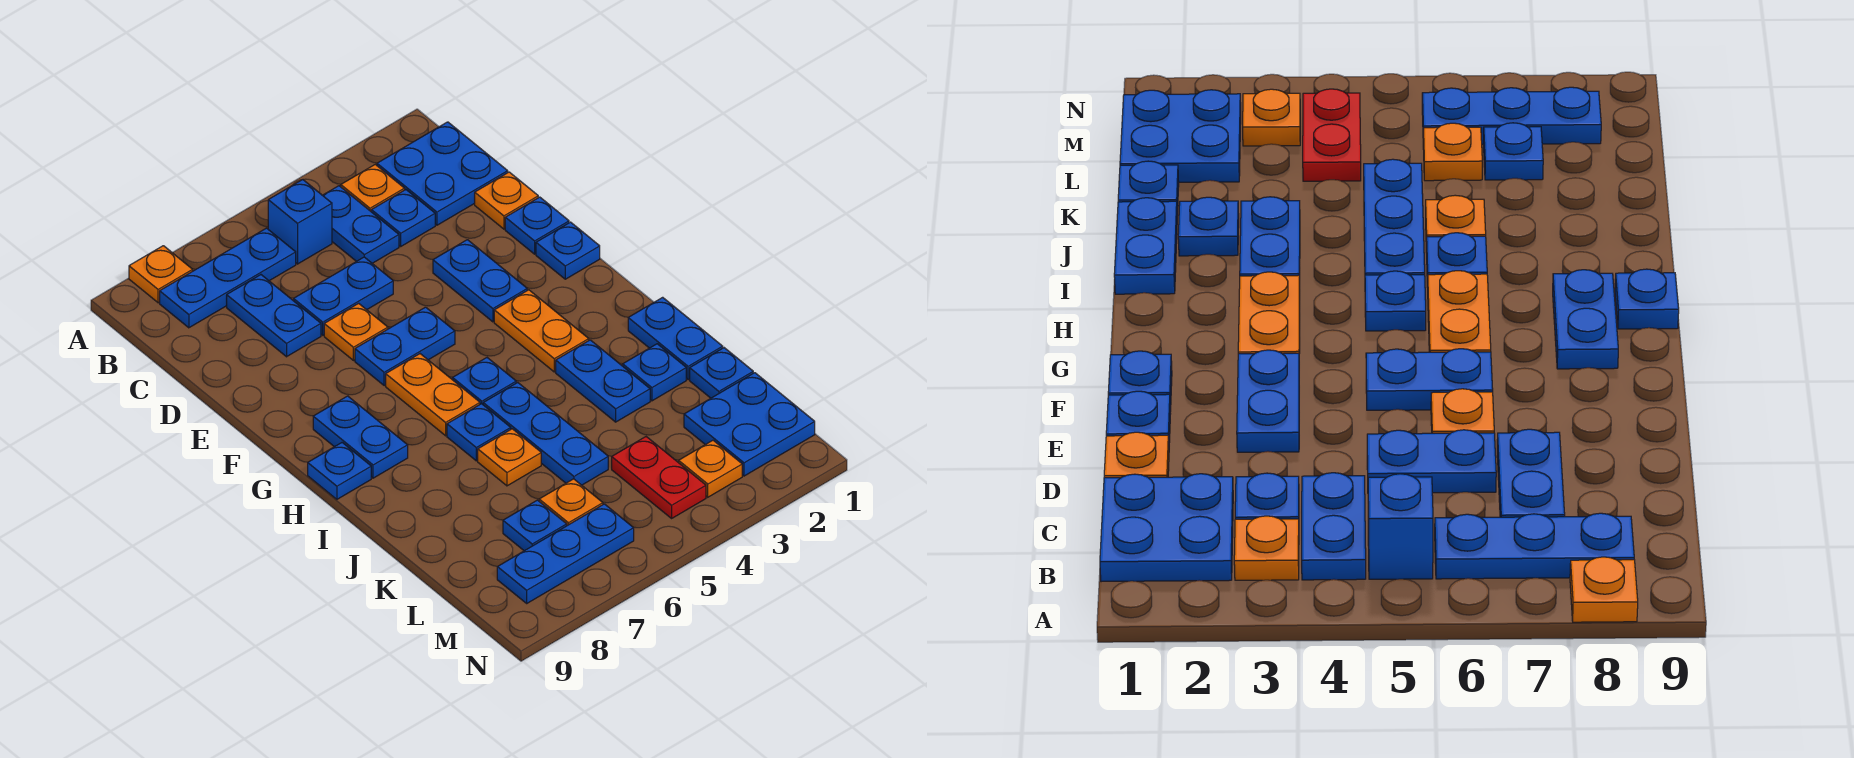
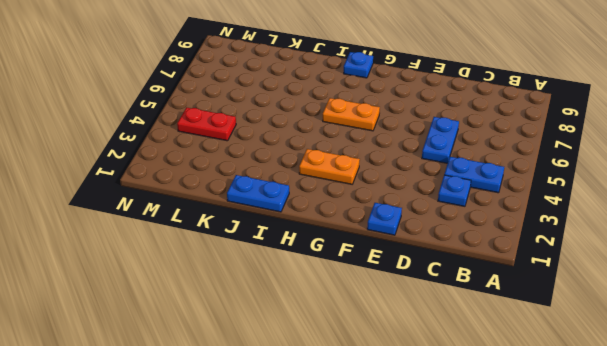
none -> orange 1x1 plate [129,246,193,303]
none -> blue 2x2 plate [377,122,508,225]
none -> orange 1x1 plate [341,164,405,211]
none -> blue 1x1 brick [268,180,332,264]

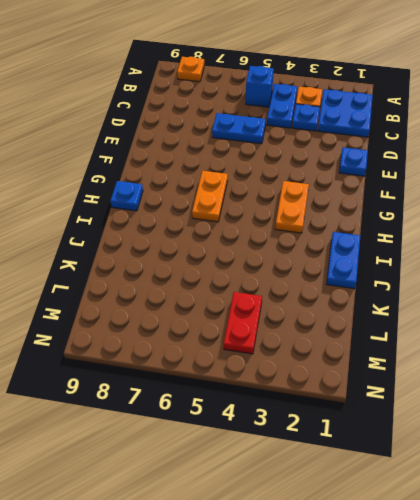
none -> blue 1x3 plate [160,228,296,328]
none -> blue 1x2 plate [227,275,321,357]
none -> orange 1x1 plate [475,172,538,229]
none -> blue 1x2 plate [433,240,527,322]

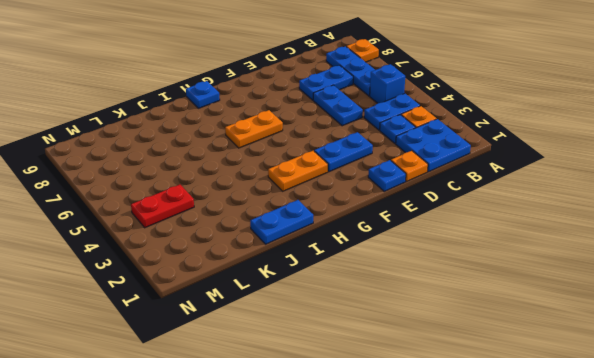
none -> orange 1x1 plate [324,303,388,360]
none -> blue 1x1 plate [536,222,600,279]
none -> blue 1x2 plate [355,307,455,386]
none -> blue 1x2 plate [313,396,408,478]

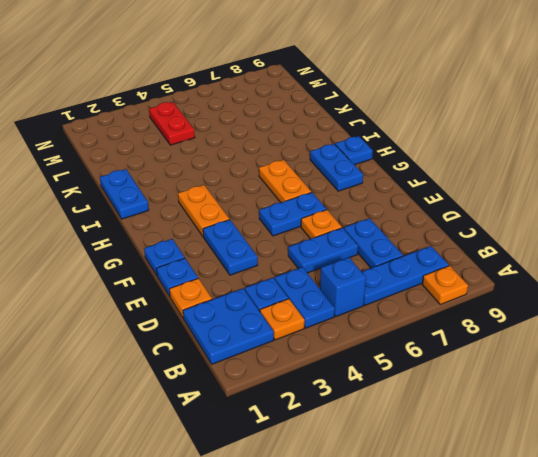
none -> blue 1x1 plate [453,358,516,404]
none -> blue 1x2 plate [556,340,650,422]
none -> blue 1x3 plate [483,382,608,485]
none -> blue 1x1 plate [447,404,511,461]

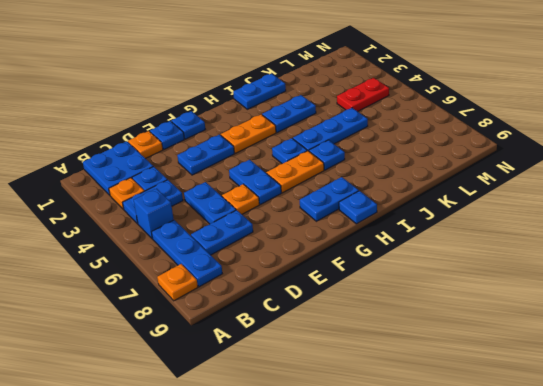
none -> blue 1x1 plate [623,344,686,401]
none -> orange 1x1 plate [478,429,541,486]
none -> blue 1x1 plate [690,348,753,398]
none -> blue 2x2 plate [684,373,815,476]

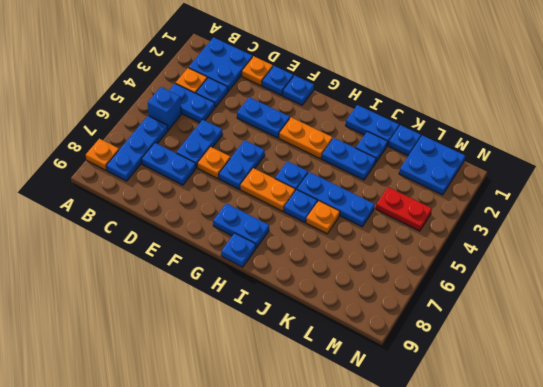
none -> orange 1x1 plate [539,479,603,526]
none -> blue 1x1 plate [503,500,567,551]
none -> orange 1x1 plate [679,440,742,497]
none -> blue 1x3 plate [497,504,634,603]

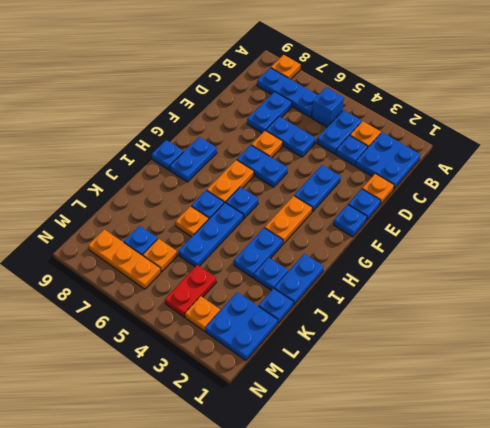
orange 1x3 plate [88,229,161,289] -> blue 1x3 plate [497,504,634,603]

